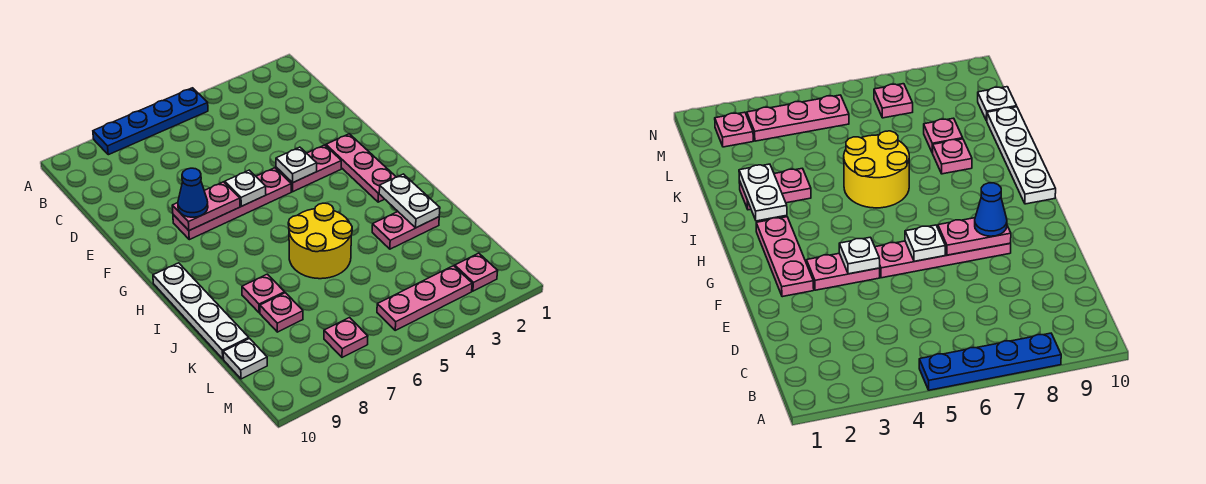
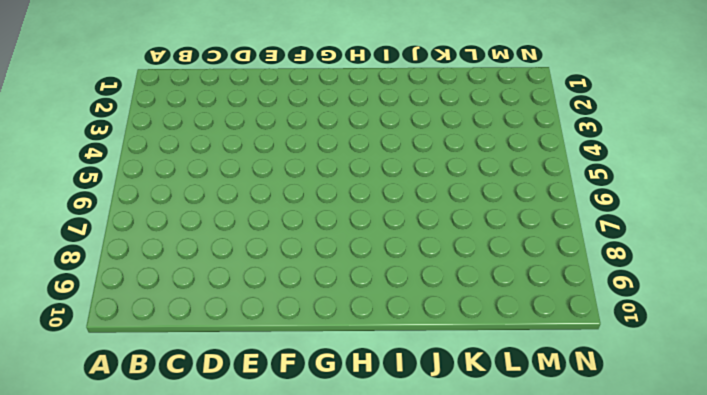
none -> blue 1x4 plate [93,88,208,155]
none -> pink 1x3 plate [326,134,396,202]
none -> pink 1x2 plate [276,145,341,192]

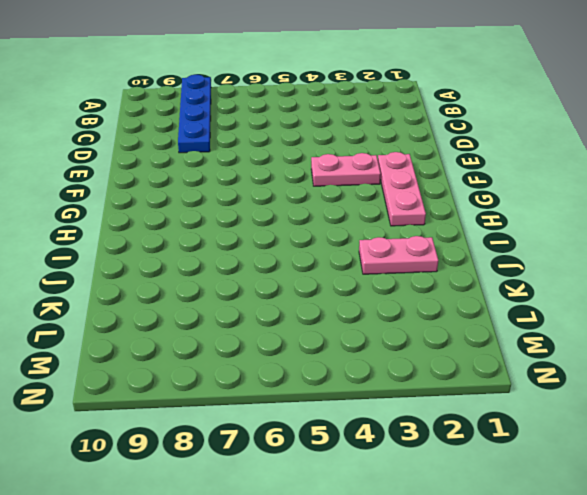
blue 1x4 plate [178,75,211,153] -> blue 1x4 plate turned to [93,88,208,155]
none -> pink 1x4 plate [173,168,291,240]
none -> white 1x4 plate [153,263,249,359]
none -> yellow 2x2 round brick [288,203,352,279]

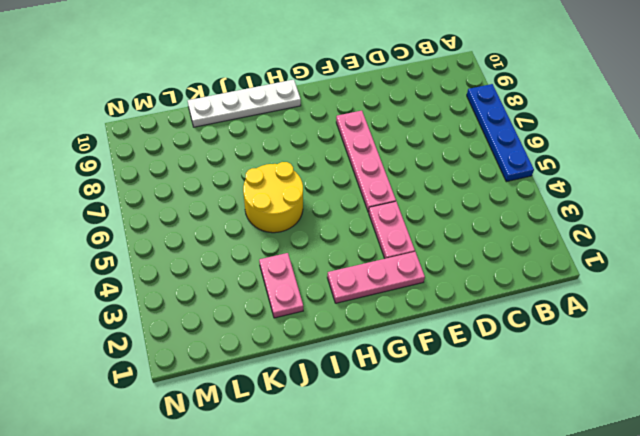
none -> pink 1x1 plate [242,274,285,313]
none -> pink 1x1 plate [260,293,303,332]
none -> white 1x1 plate [223,339,267,379]

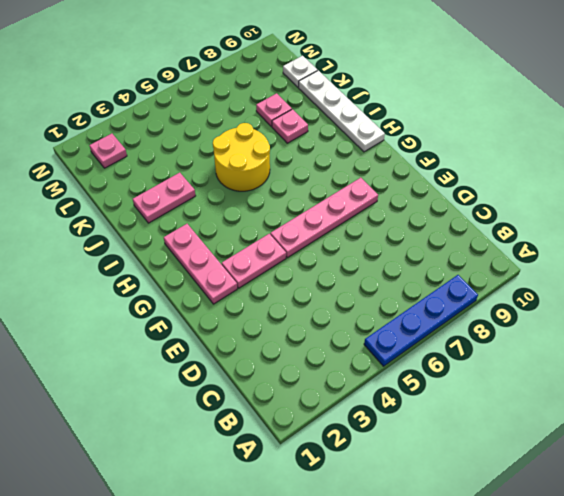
none -> pink 1x3 plate [377,266,472,330]
none -> pink 1x1 plate [324,318,368,357]
none -> white 1x1 plate [276,147,317,183]

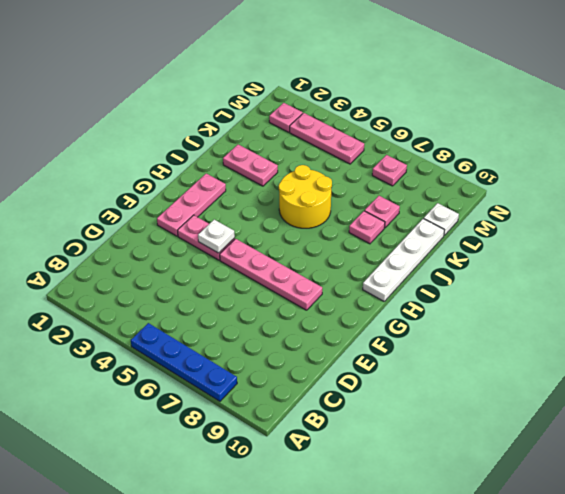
none -> white 1x1 plate [225,170,266,206]
none -> pink 1x2 plate [172,182,240,231]
none -> white 1x2 plate [379,174,440,228]

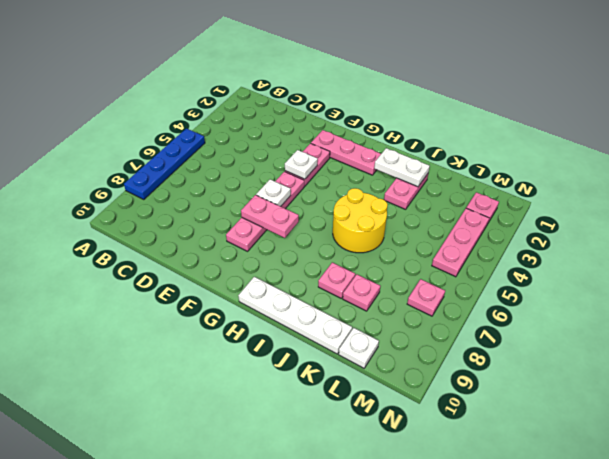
pink 1x2 plate [241,195,299,238] -> pink 1x2 plate turned to [172,182,240,231]
none -> blue 1x1 cone [178,168,208,217]

